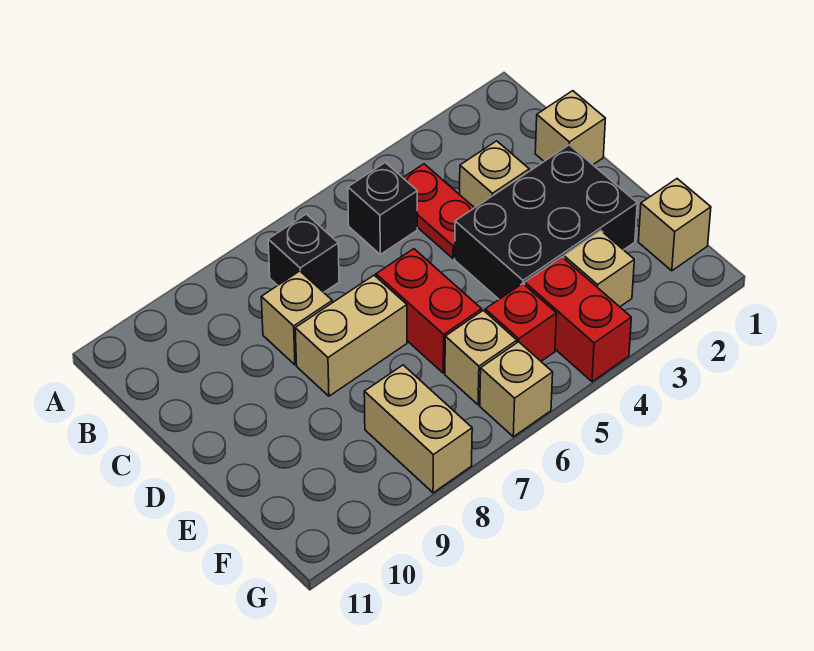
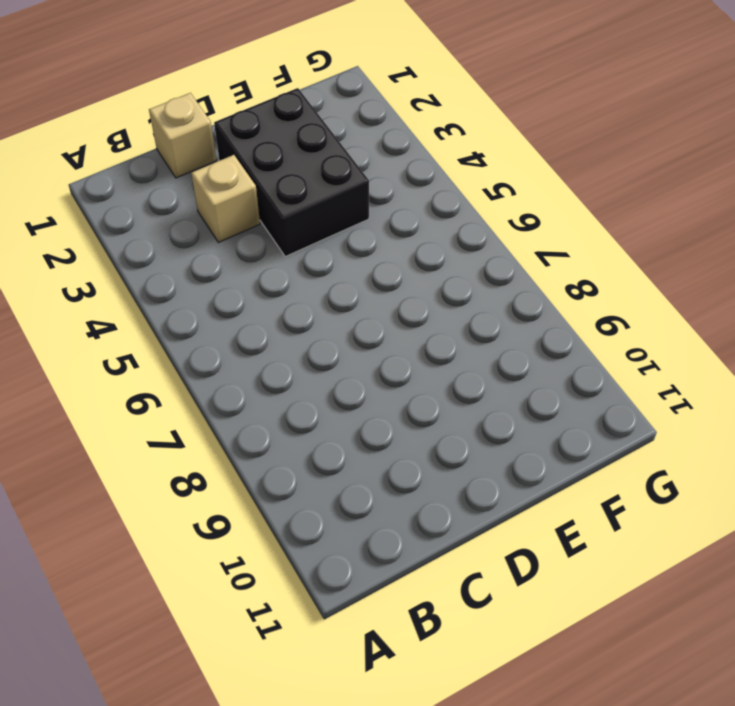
none -> red 1x2 plate [403,164,474,259]
none -> black 1x1 brick [348,163,417,254]
none -> black 1x1 brick [268,214,339,292]

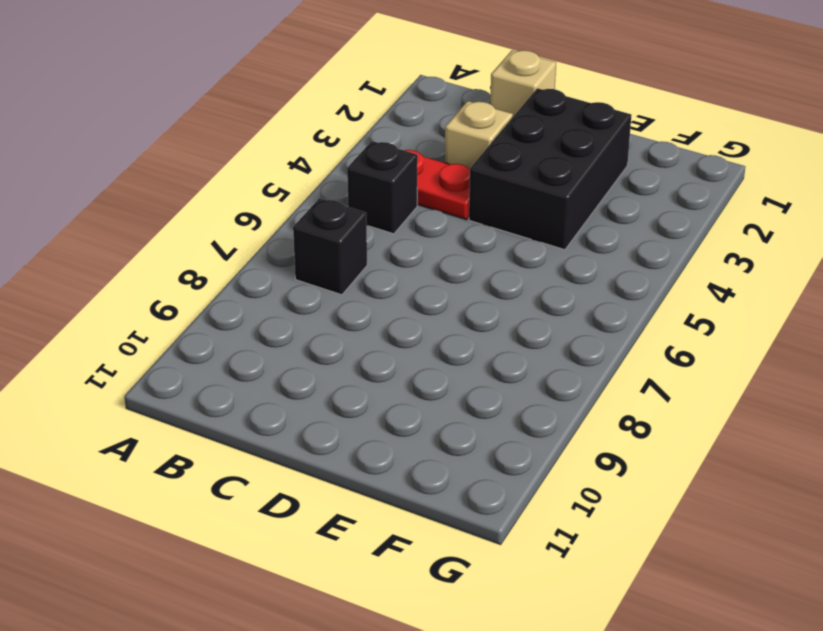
none -> tan 1x1 brick [261,271,332,365]
none -> red 1x2 brick [376,249,482,373]
none -> tan 1x2 brick [295,275,407,396]

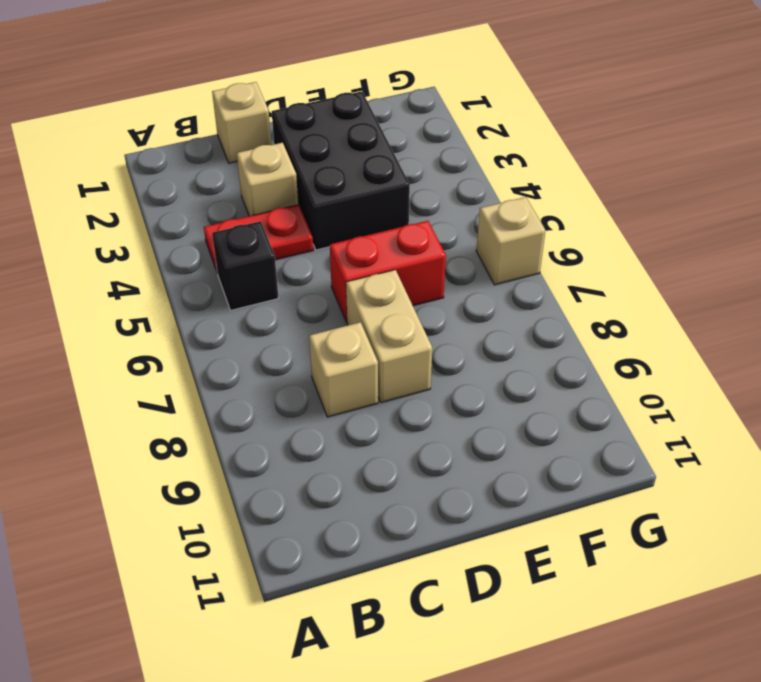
none -> black 1x1 brick [268,214,339,292]
none -> tan 1x1 brick [638,179,711,271]
none -> tan 1x1 brick [564,230,634,307]

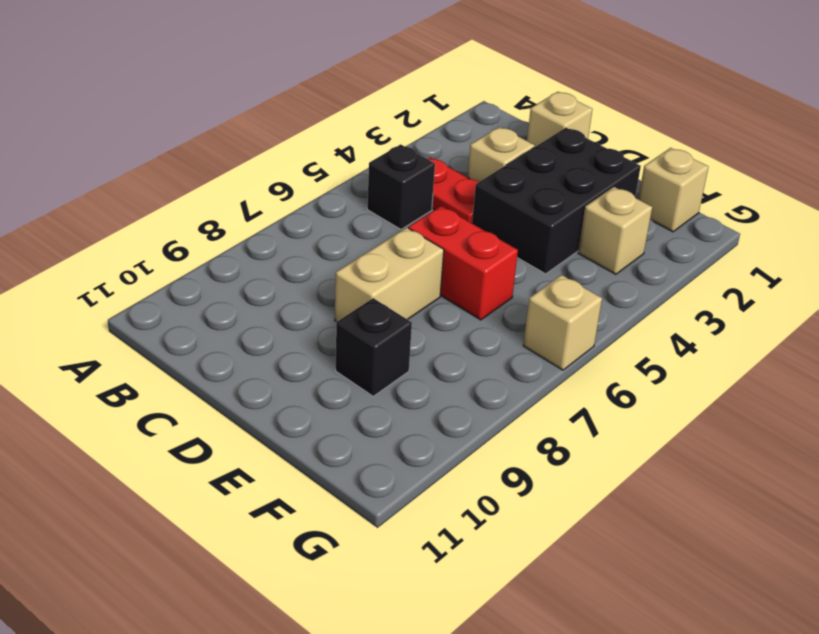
black 1x1 brick [336,298,412,396] -> black 1x1 brick moved to [268,214,339,292]
none -> tan 1x1 brick [261,271,332,365]
none -> red 1x2 brick [525,257,631,382]
none -> red 1x1 brick [485,284,556,361]

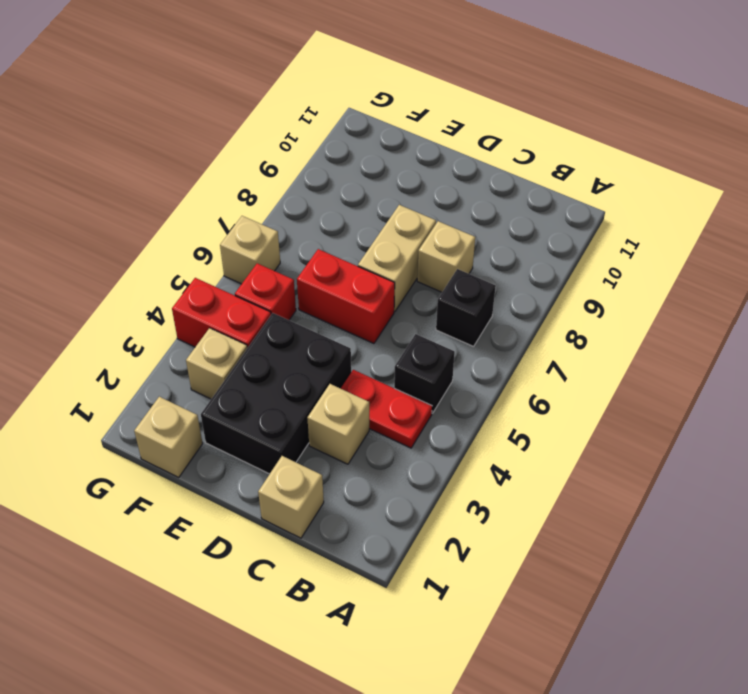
none -> tan 1x1 brick [445,310,517,405]
none -> tan 1x2 brick [364,365,472,493]

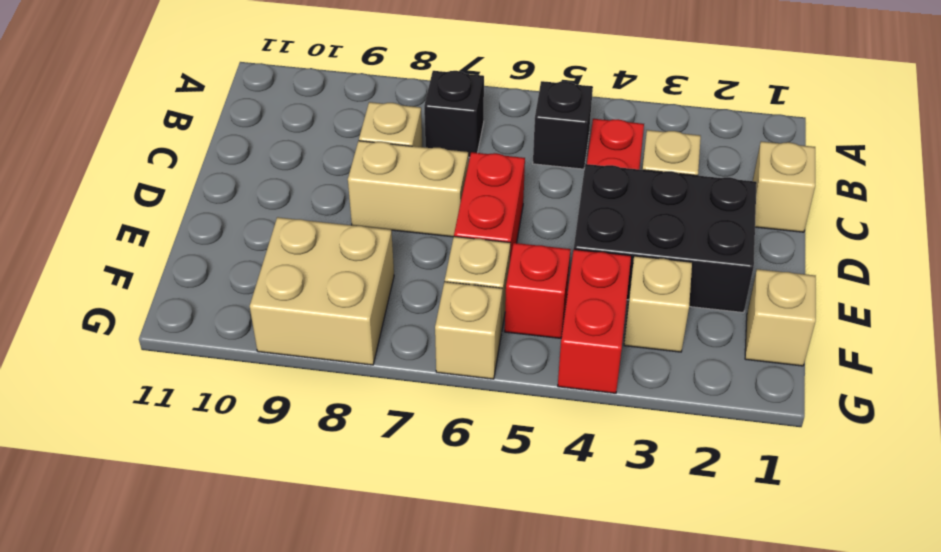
tan 2x2 brick [250,217,394,365] -> tan 1x2 brick [364,365,472,493]

